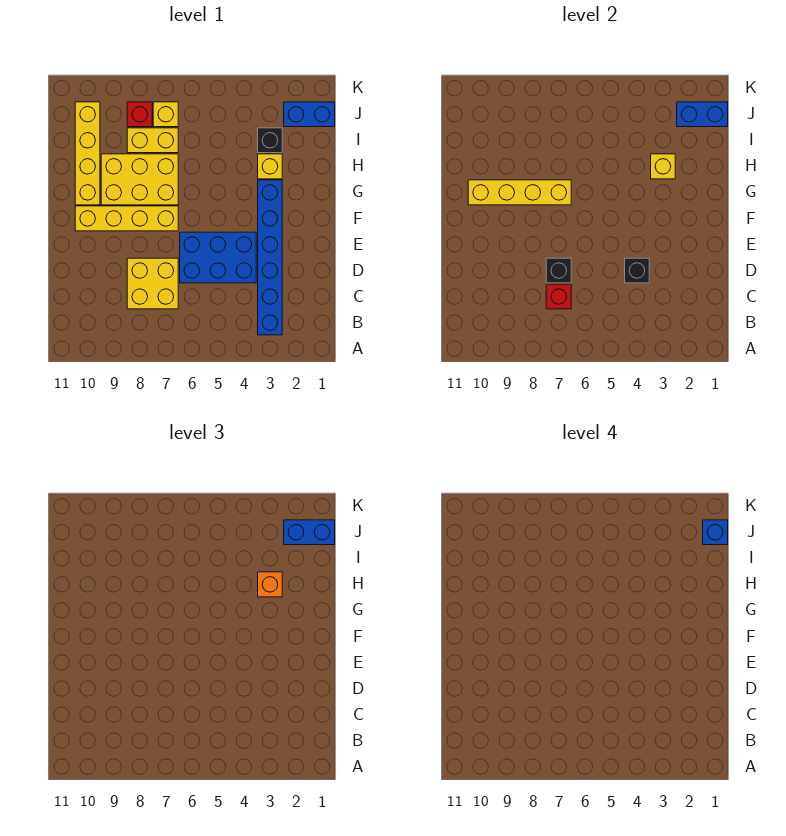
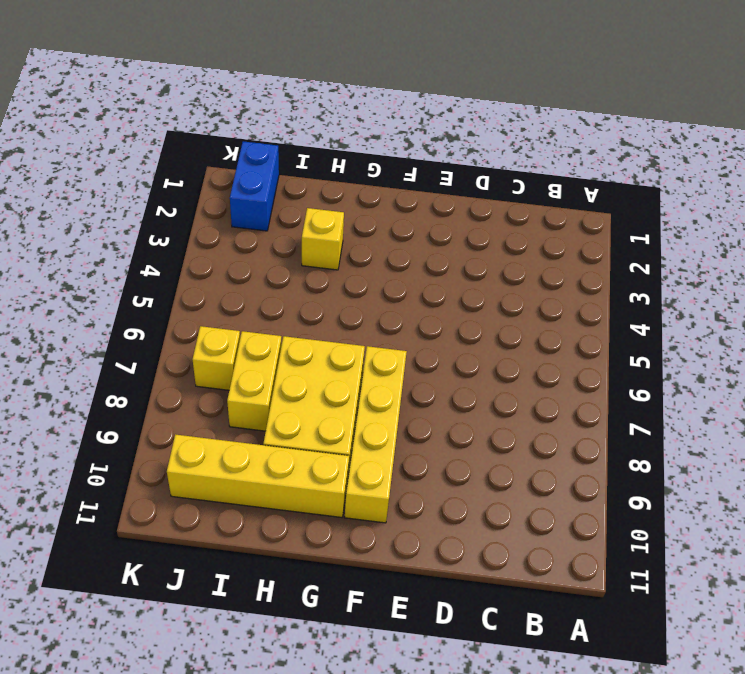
none -> blue 1x6 brick [258,180,282,335]
none -> yellow 2x2 brick [127,258,178,309]
none -> blue 2x3 brick [180,232,256,283]

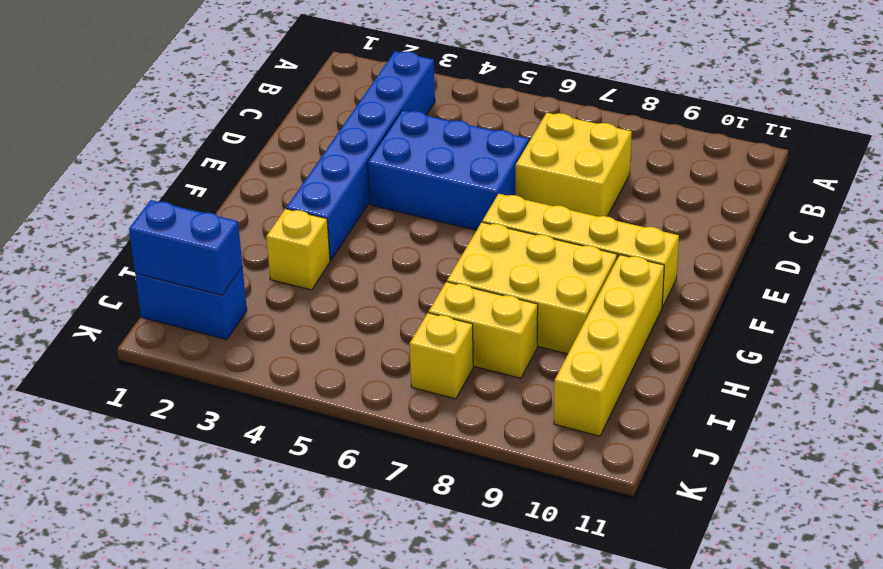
none -> black 1x1 brick [258,128,282,153]
none -> red 1x1 brick [127,102,152,127]
none -> red 1x1 brick [546,284,571,309]

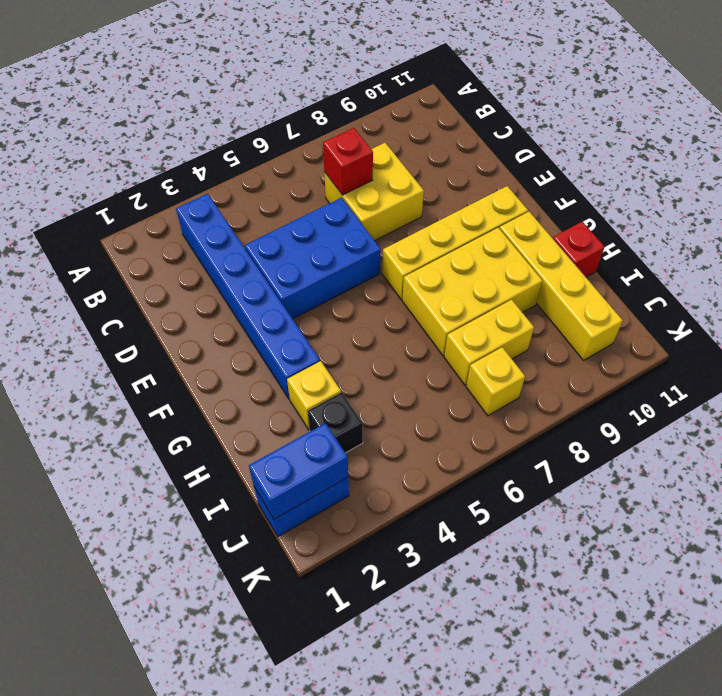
red 1x1 brick [553,222,605,277] -> red 1x1 brick moved to [127,102,152,127]
none -> black 1x1 brick [625,258,649,283]
none -> black 1x1 brick [546,258,571,283]
none -> yellow 1x4 brick [468,180,571,205]

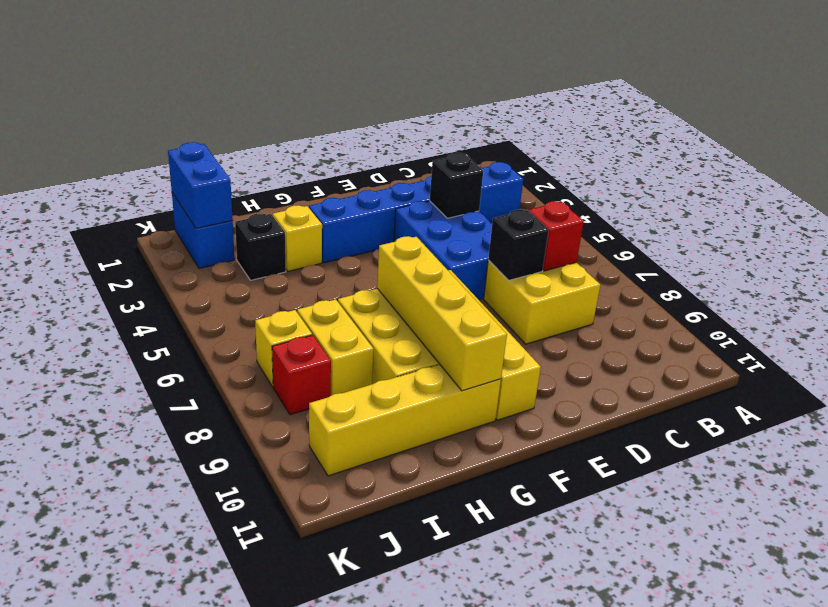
none -> yellow 1x1 brick [651,154,675,179]
none -> orange 1x1 brick [258,572,282,597]
none -> blue 1x2 brick [284,520,335,545]

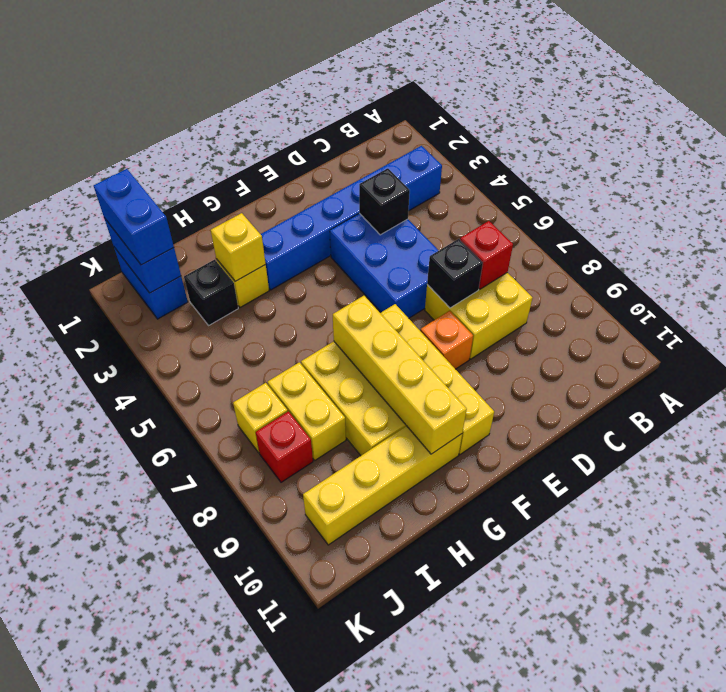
orange 1x1 brick [420,311,473,369] -> orange 1x1 brick moved to [258,572,282,597]
none -> blue 1x1 brick [703,520,728,545]

